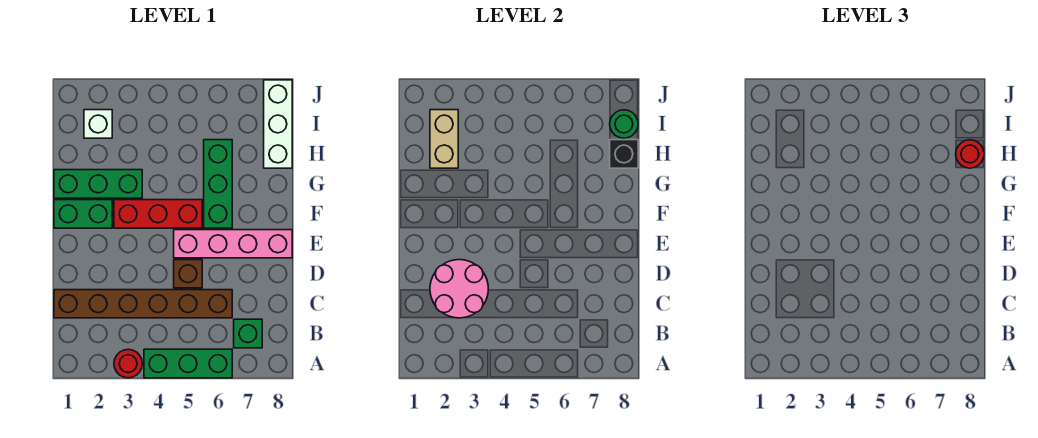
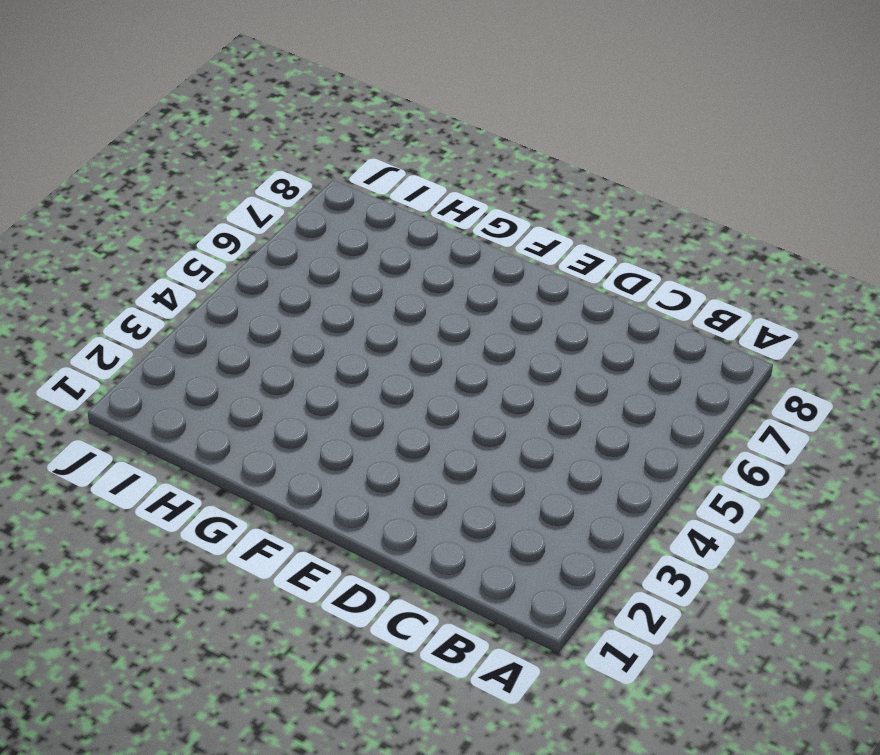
none -> red 1x1 round brick [114,349,142,378]
none -> green 1x3 brick [144,349,232,378]
none -> green 1x1 brick [234,319,262,348]

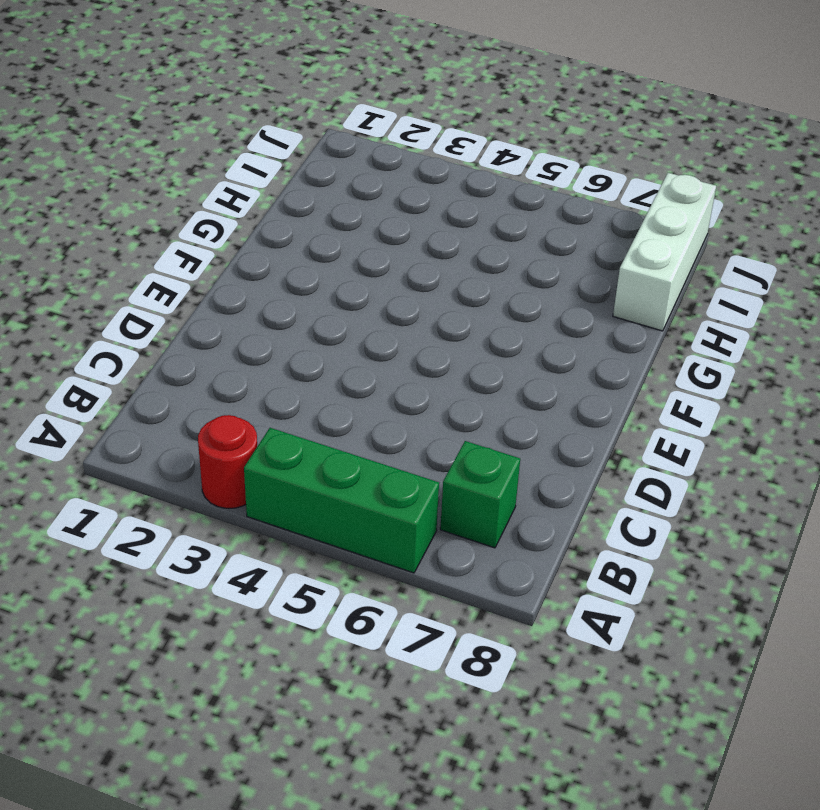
none -> brown 1x6 brick [54,290,232,318]
none -> brown 1x1 brick [174,260,202,288]
none -> pink 1x4 brick [174,230,292,258]

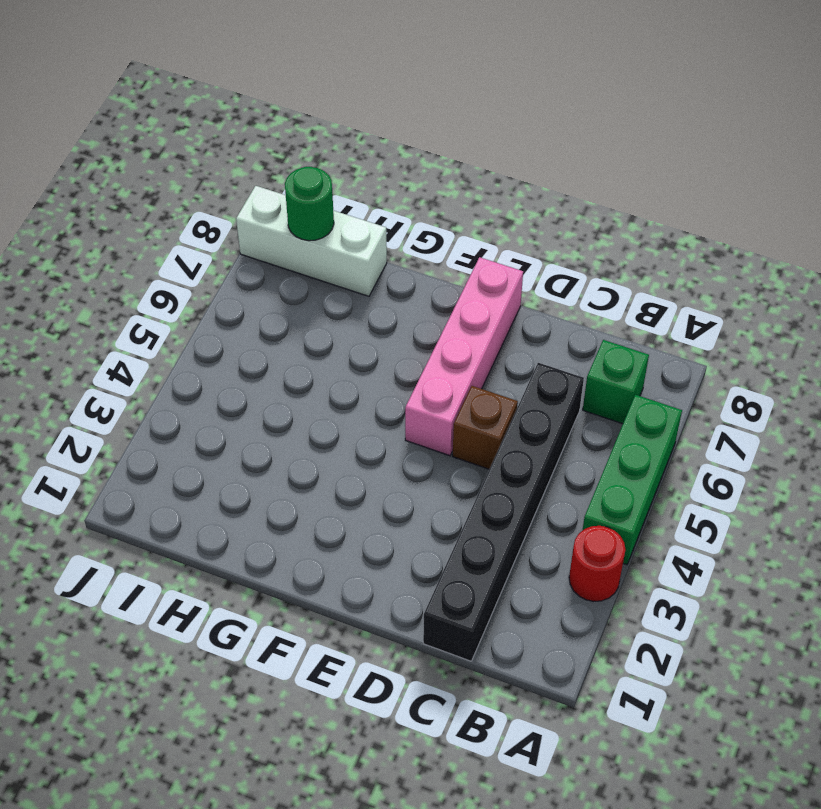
black 1x6 brick [423,363,584,661] -> brown 1x6 brick [54,290,232,318]
none -> green 1x2 brick [54,200,112,228]
none -> red 1x3 brick [114,200,202,228]
none -> green 1x3 brick [204,140,232,228]

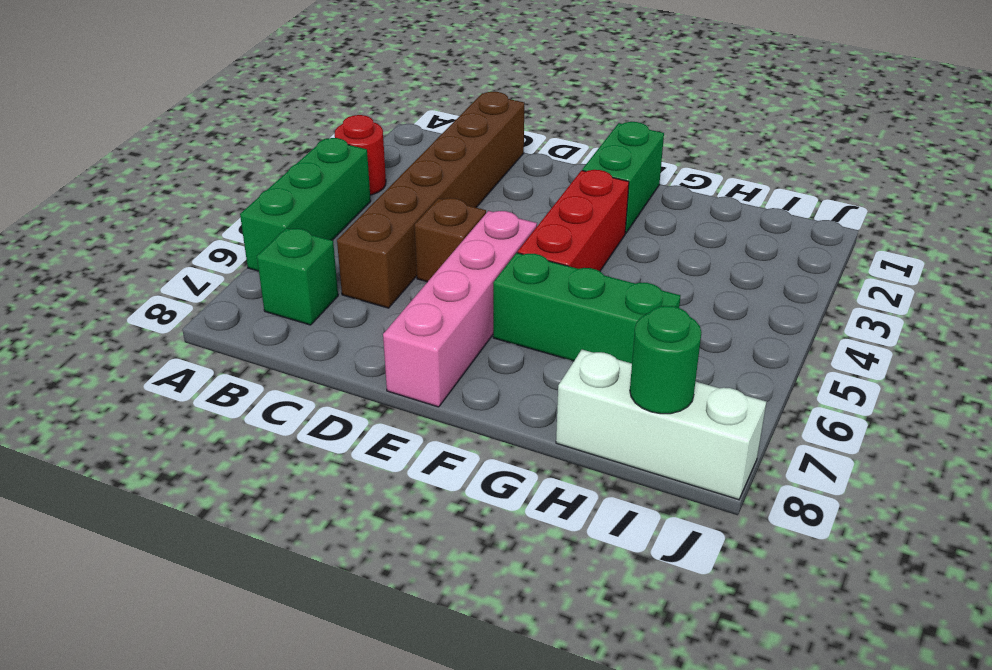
none -> green 1x3 brick [54,170,142,198]
none -> white 1x1 brick [84,110,112,138]
none -> pink 2x2 round brick [430,260,488,318]

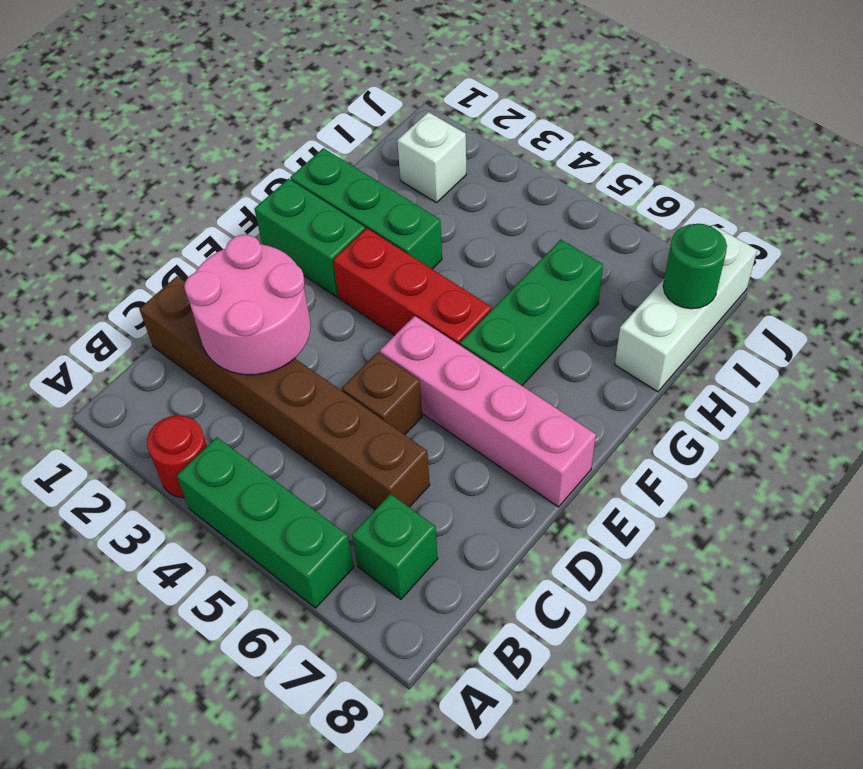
none -> tan 1x2 brick [430,110,458,168]
none -> black 1x1 brick [610,140,638,168]
none -> red 1x1 round brick [956,140,984,168]

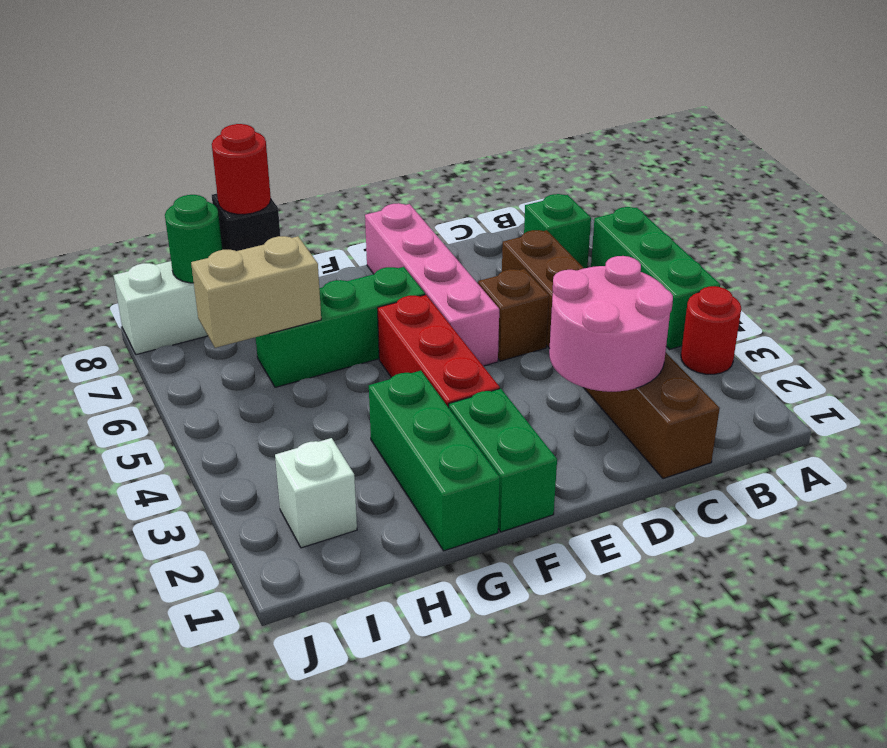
tan 1x2 brick [191,236,321,348] -> tan 1x2 brick moved to [430,110,458,168]

